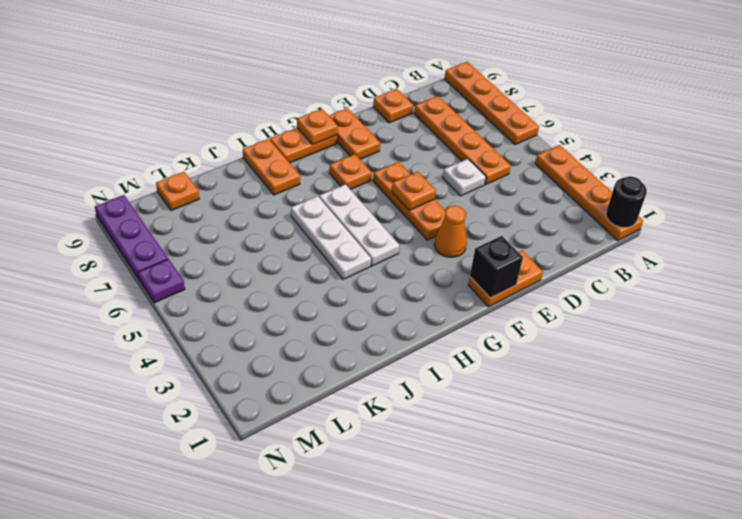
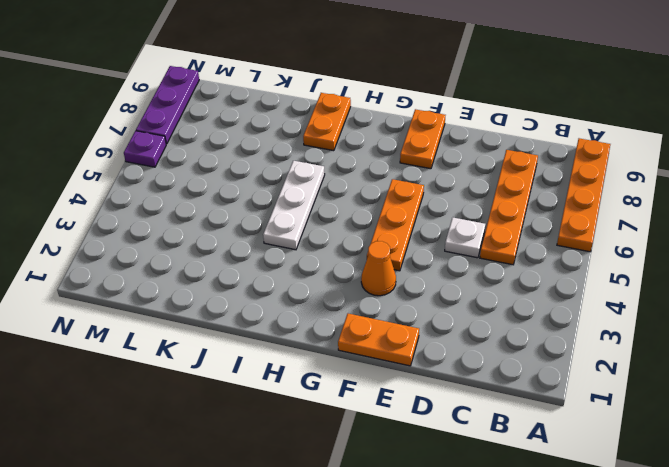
none -> orange 1x4 plate [535,145,643,240]
none -> orange 1x1 plate [373,89,413,123]
none -> orange 1x1 plate [329,154,371,190]

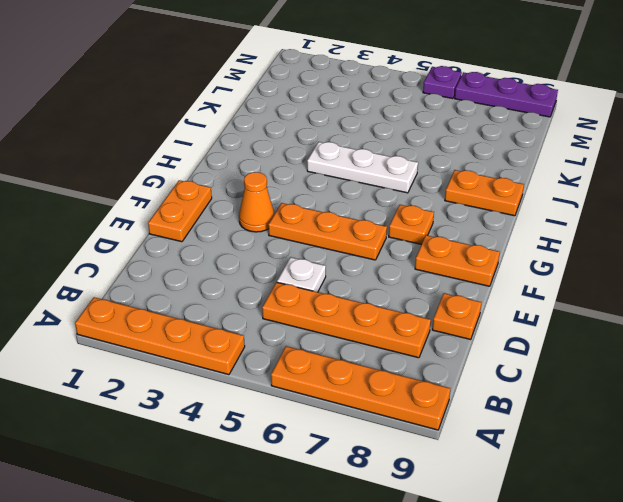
none -> orange 1x2 plate [270,128,337,163]
none -> white 1x3 plate [319,184,399,266]
none -> orange 1x1 plate [156,172,199,211]

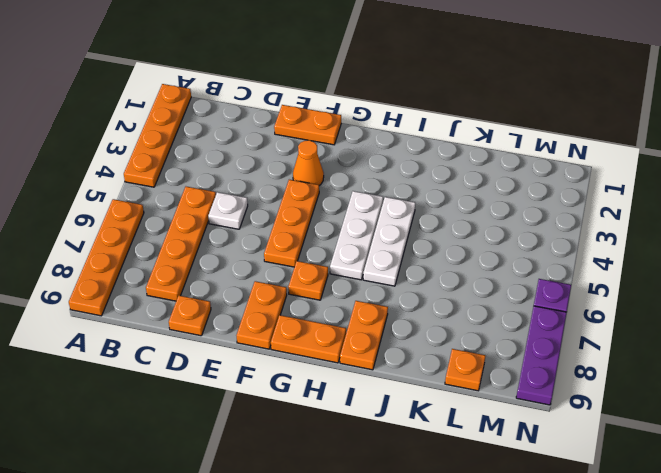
none -> black 1x1 round brick [606,176,647,228]
none -> black 1x1 brick [470,236,523,298]
none -> orange 1x1 plate [392,172,436,210]

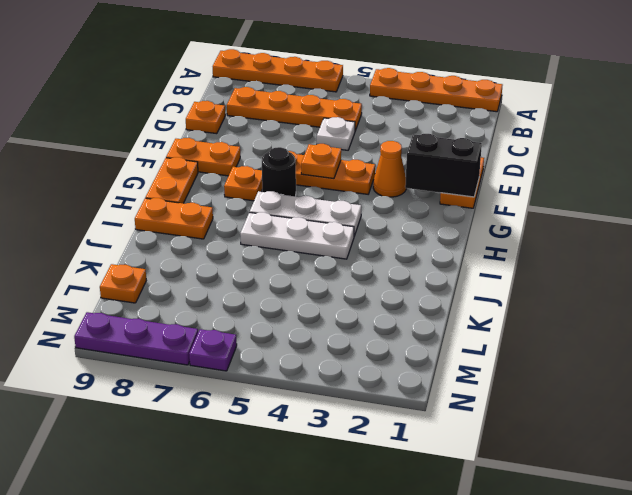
black 1x2 brick [405,134,482,197] -> black 1x1 brick [470,236,523,298]
black 1x1 round brick [262,147,296,196] -> black 1x1 round brick moved to [606,176,647,228]
none -> orange 1x1 plate [297,109,338,145]

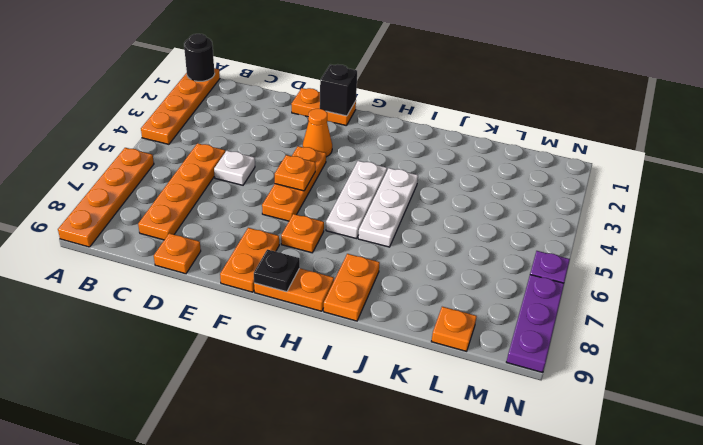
black 1x1 plate [254,249,300,292] -> orange 1x1 plate [297,109,338,145]

